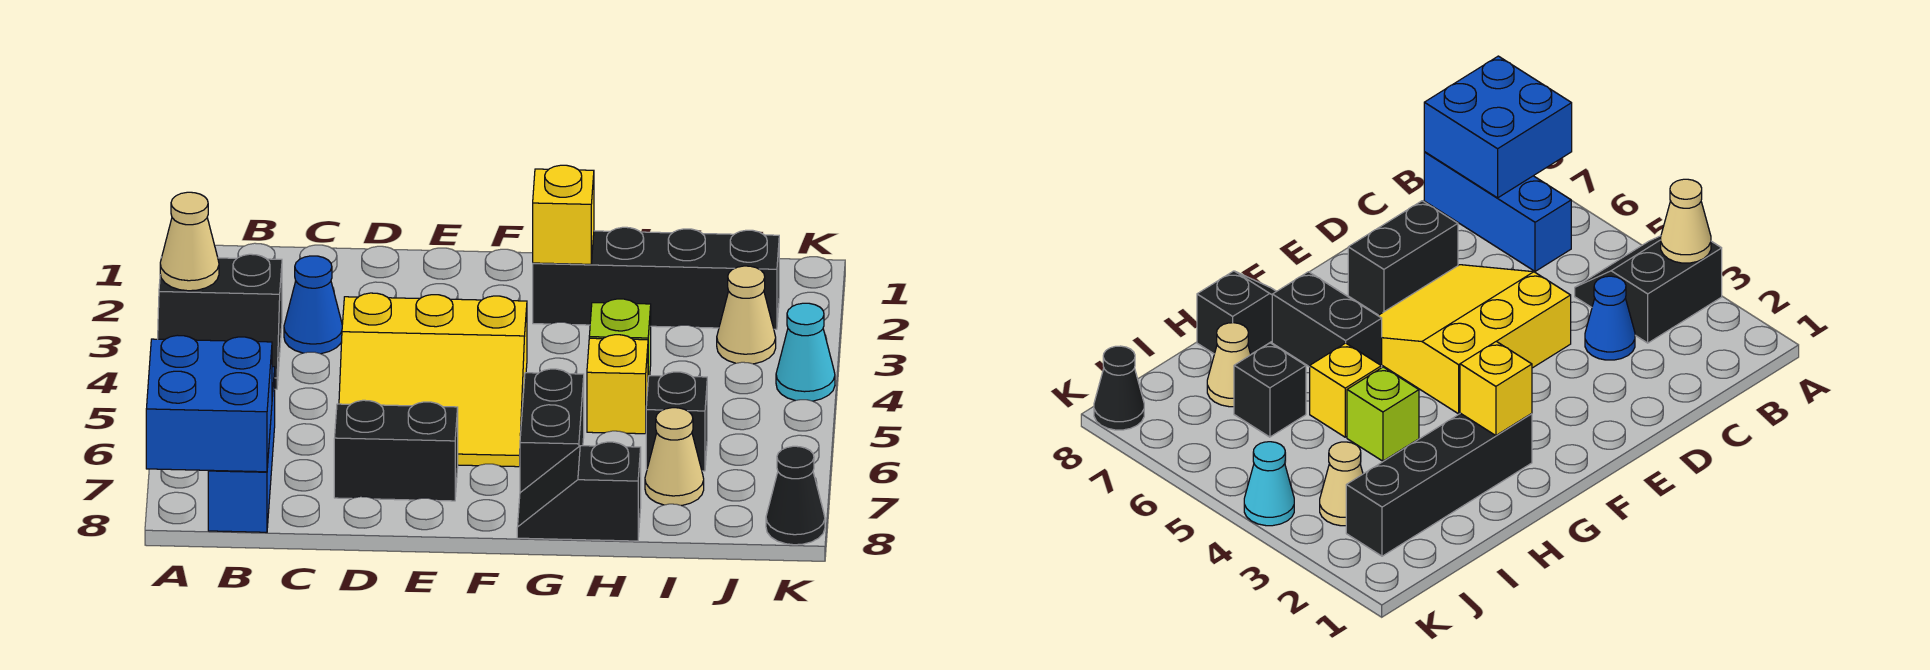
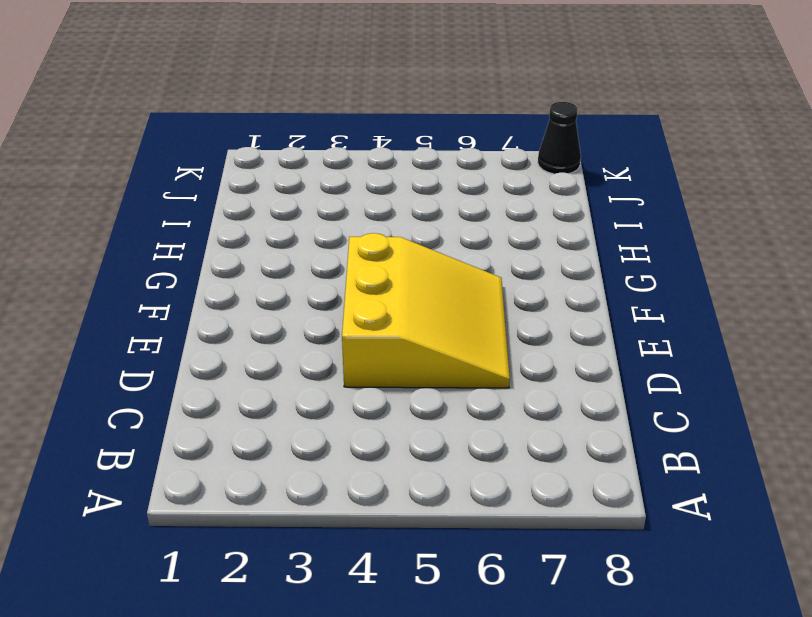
none -> black 2x2 slope [158,254,282,389]
none -> blue 1x3 brick [208,367,275,532]
none -> blue 1x1 cone [284,256,342,354]

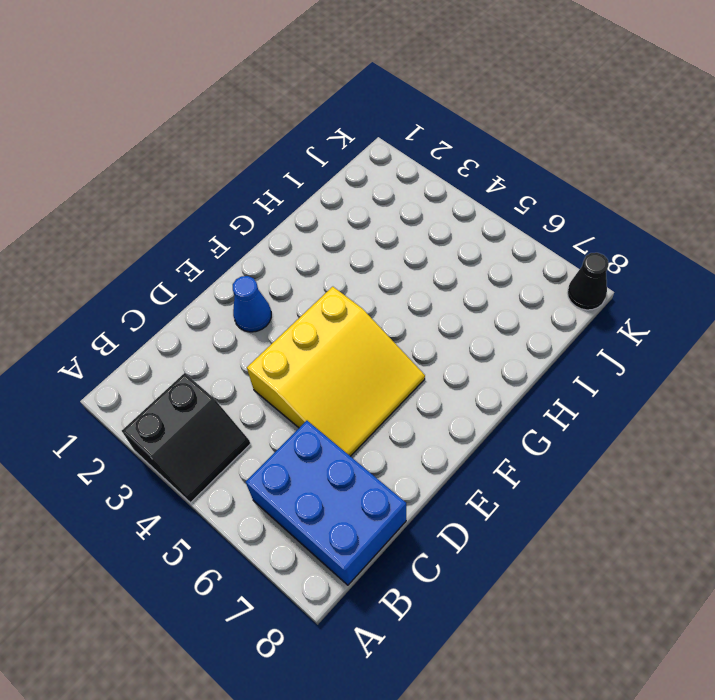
blue 2x3 brick [246,421,406,585] -> blue 1x3 brick [208,367,275,532]
blue 1x1 cone [233,276,271,332] -> blue 1x1 cone moved to [284,256,342,354]
none -> black 1x2 brick [334,400,458,501]
none -> black 1x4 brick [533,227,779,329]
none -> black 1x2 brick [520,369,584,493]

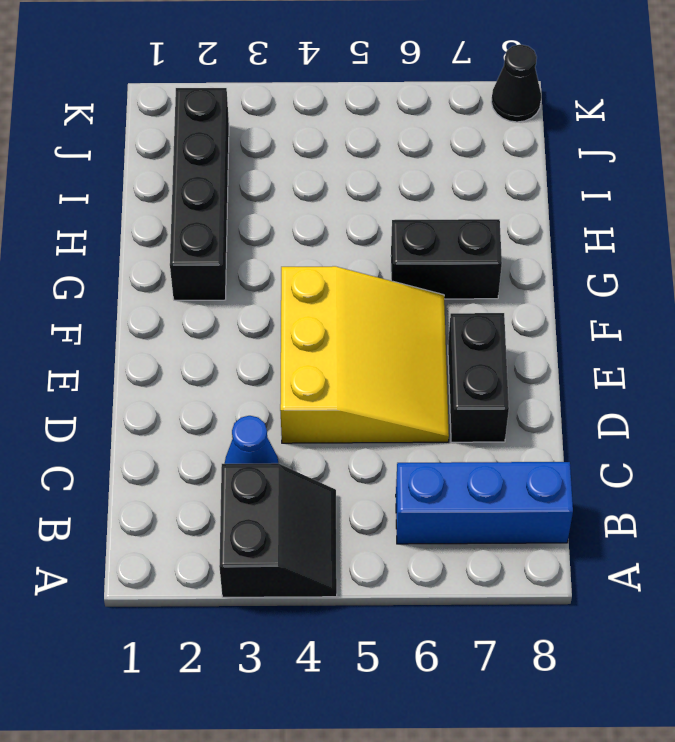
none -> black 1x2 slope [517,442,641,541]
none -> lime 1x1 brick [589,299,651,377]
none -> yellow 1x1 brick [587,335,648,434]

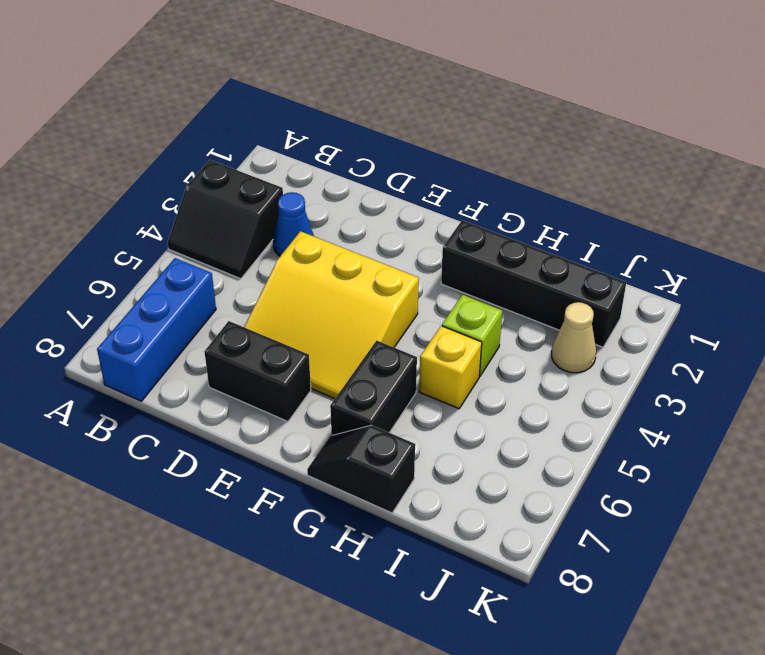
none -> black 1x1 brick [646,372,707,471]
none -> tan 1x1 cone [645,408,704,506]
none -> cyan 1x1 cone [776,303,835,401]

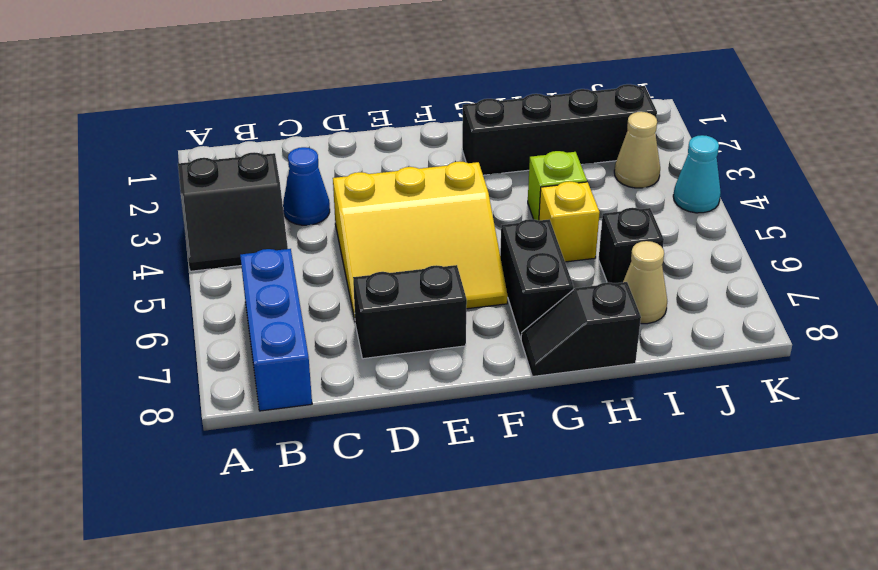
none -> black 1x1 cone [766,446,825,545]
none -> tan 1x1 cone [160,192,219,291]
none -> blue 2x2 brick [146,335,272,472]

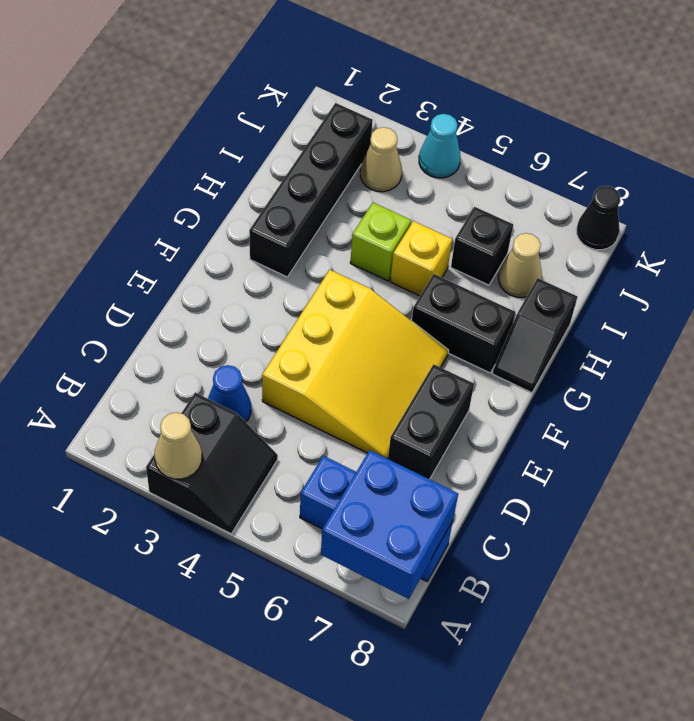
none -> yellow 1x1 brick [533,165,594,264]

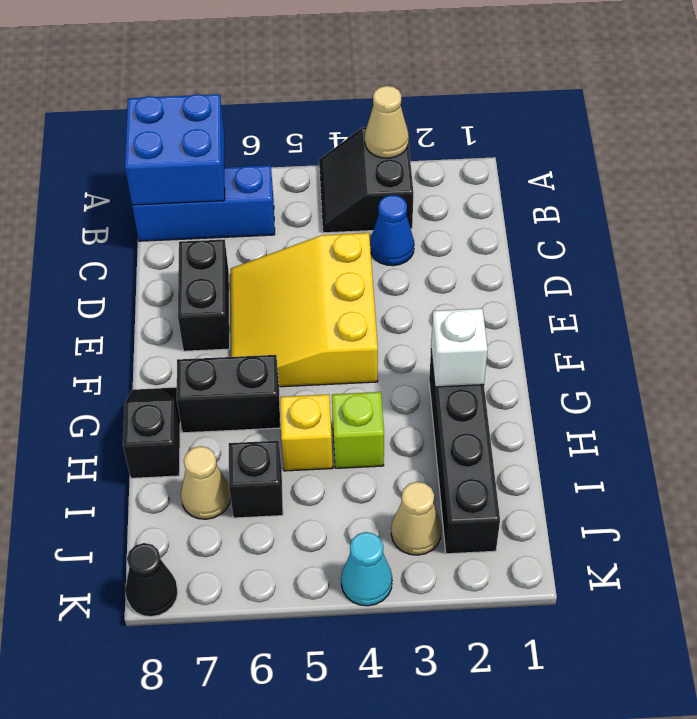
white 1x1 brick [431,309,488,387] -> yellow 1x1 brick [533,165,594,264]

